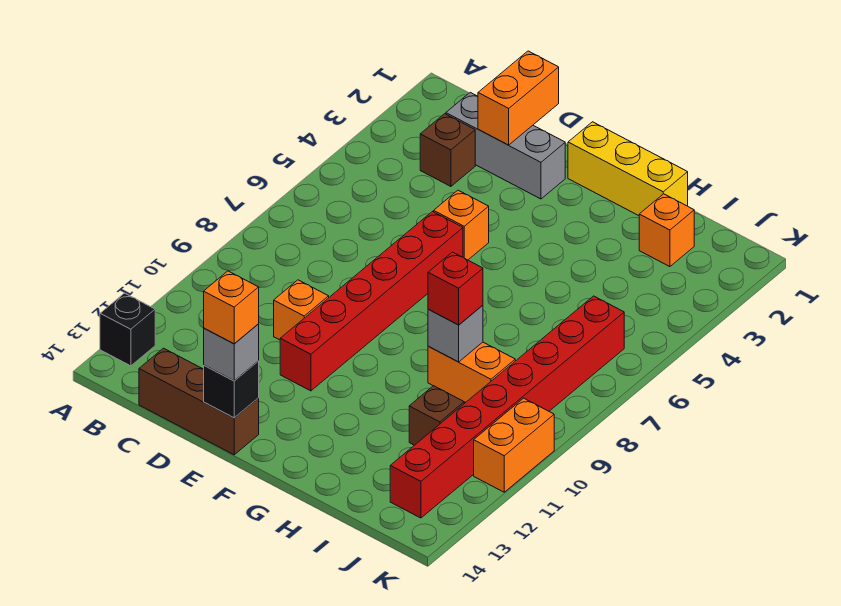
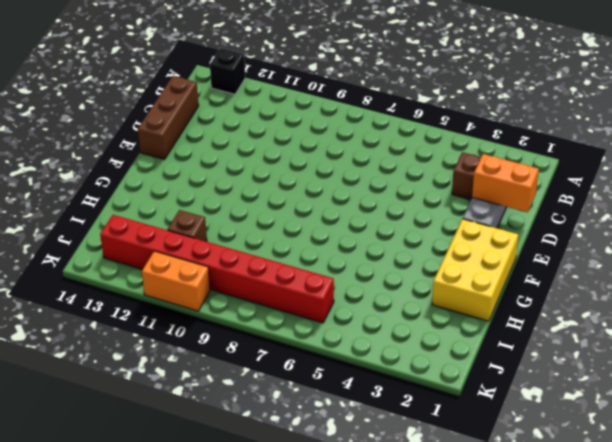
yellow 2x3 brick [432,219,518,321] -> yellow 1x3 brick [568,122,688,216]
none -> orange 1x1 brick [274,280,329,340]
none -> orange 1x1 brick [434,190,489,260]
none -> red 1x6 brick [280,212,463,391]

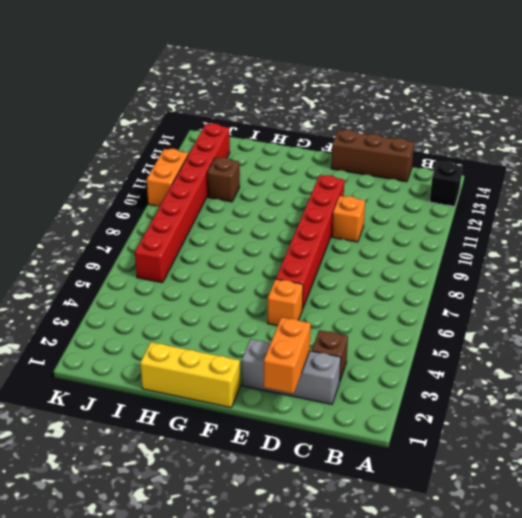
none -> orange 1x2 brick [428,342,515,403]
none -> orange 1x1 brick [639,194,694,267]
none -> black 1x1 brick [204,361,259,418]

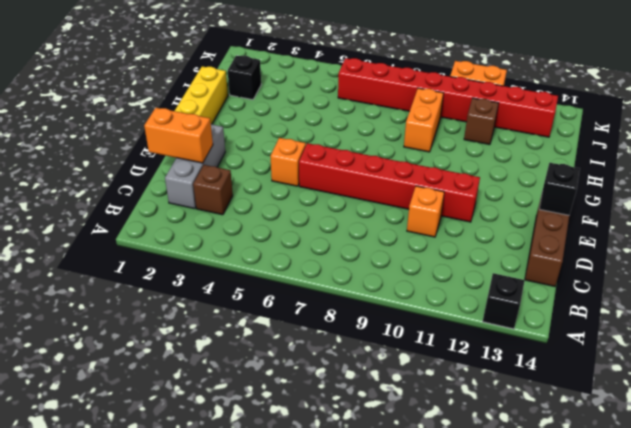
black 1x1 brick [228,55,261,100] -> orange 1x1 brick [639,194,694,267]
none -> grey 1x1 brick [428,305,483,362]
none -> grey 1x1 brick [204,324,259,381]
none -> red 1x1 brick [428,252,483,325]

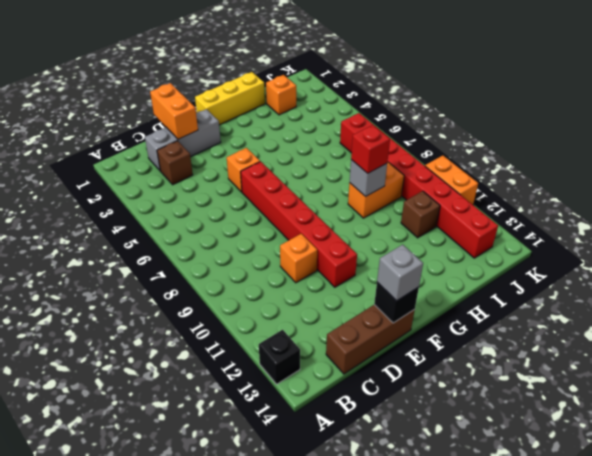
none -> orange 1x1 brick [204,271,259,344]

